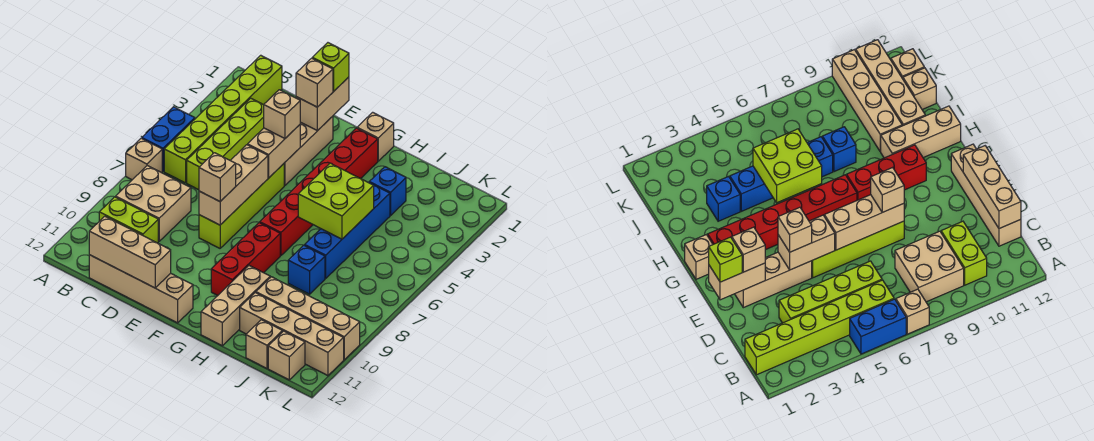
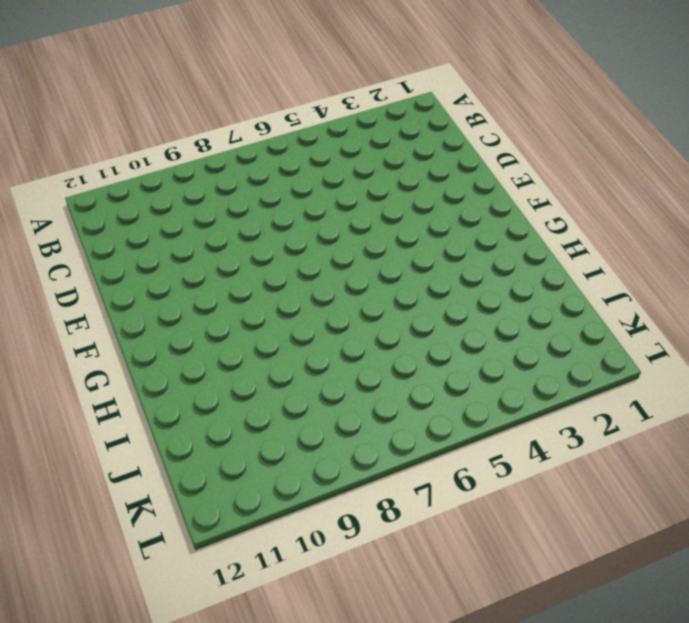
none -> blue 1x2 brick [142,107,195,171]
none -> tan 1x1 brick [126,138,162,180]
none -> lime 1x6 brick [164,55,282,183]

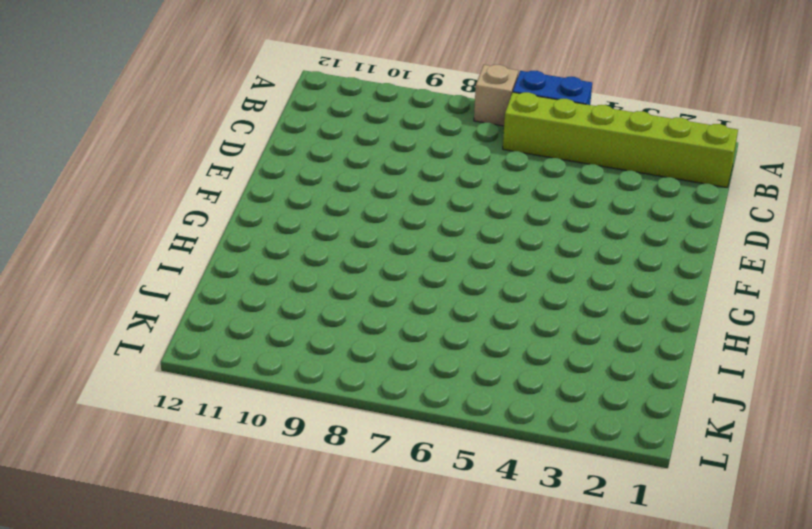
none -> tan 2x2 brick [116,166,191,241]
none -> lime 1x2 brick [99,197,158,243]
none -> lime 1x4 brick [187,98,264,190]

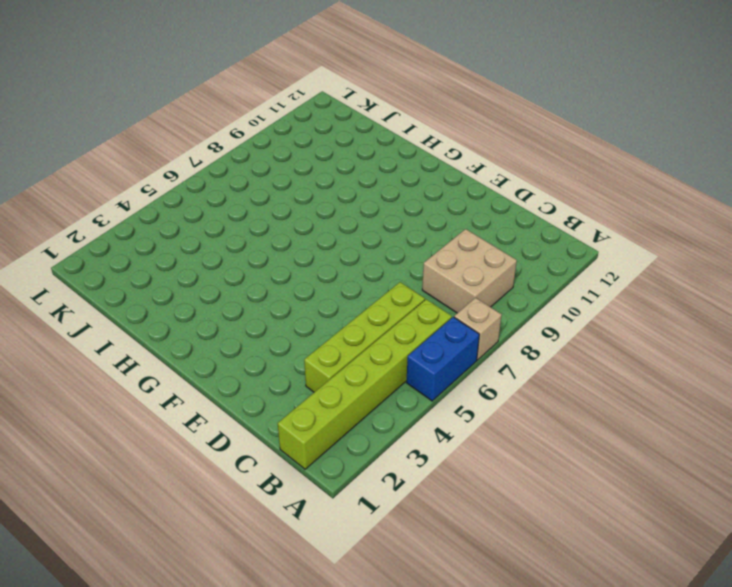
none -> lime 1x2 brick [99,197,158,243]
none -> tan 1x4 brick [89,255,193,323]
none -> tan 1x3 brick [284,116,333,186]

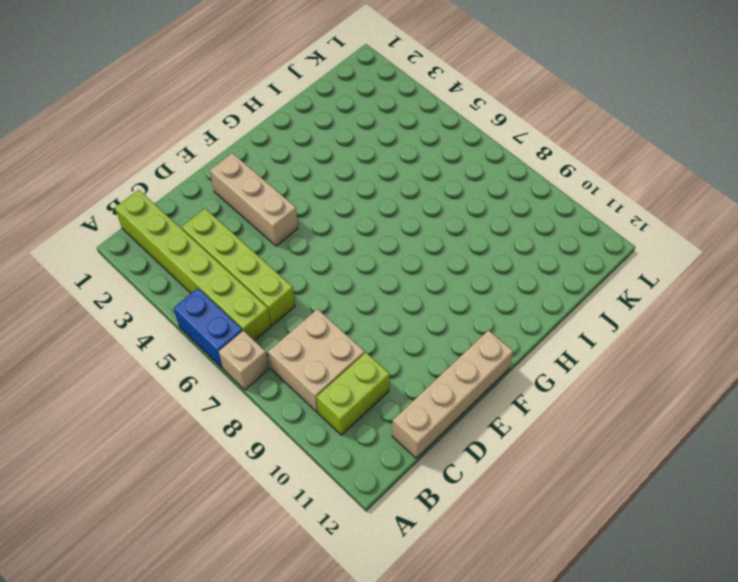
none -> lime 1x4 brick [199,164,284,248]
none -> tan 1x1 brick [357,112,394,161]
none -> red 1x6 brick [260,128,378,256]

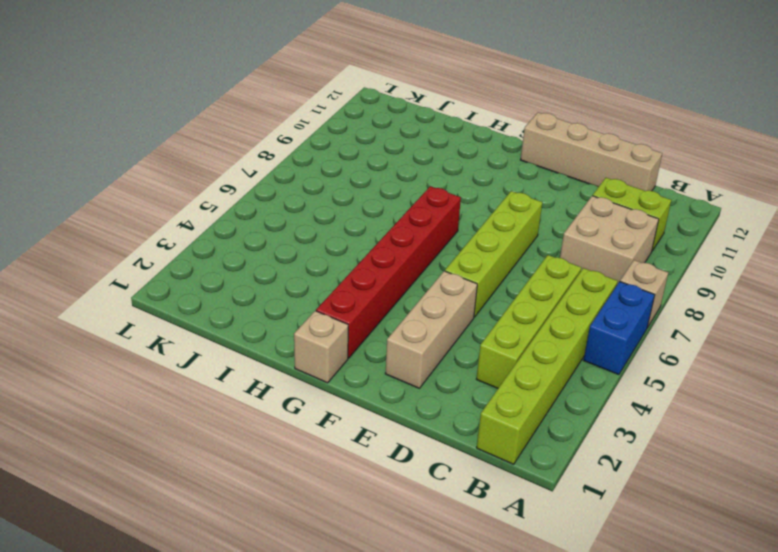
none -> red 1x3 brick [211,222,280,295]
none -> tan 1x3 brick [201,266,270,346]
none -> blue 1x1 brick [369,167,406,215]

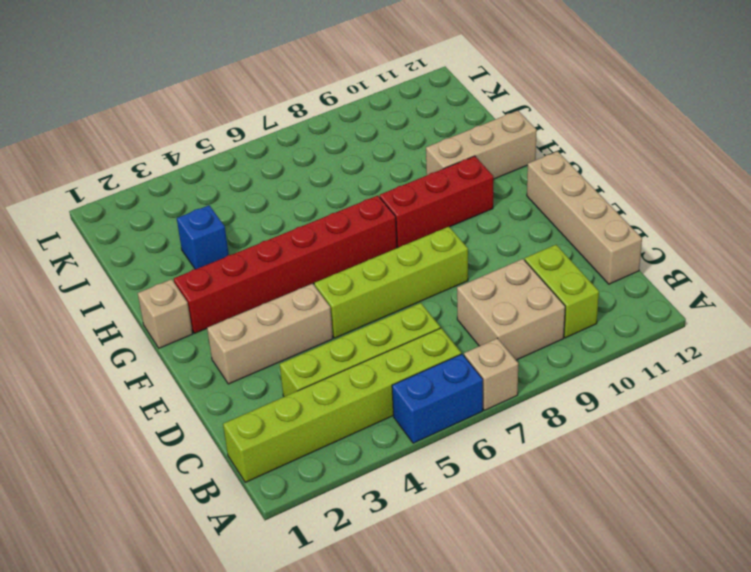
none -> blue 1x4 brick [305,182,390,278]
none -> blue 1x1 brick [288,245,325,294]
none -> tan 1x4 brick [256,277,360,360]

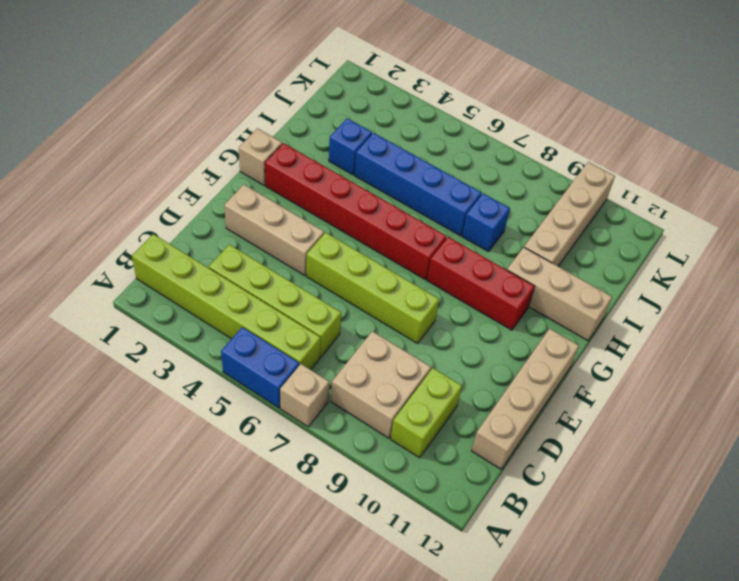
none -> tan 1x4 brick [240,293,344,376]
none -> tan 1x1 brick [246,320,283,368]
none -> tan 1x1 brick [268,331,305,380]

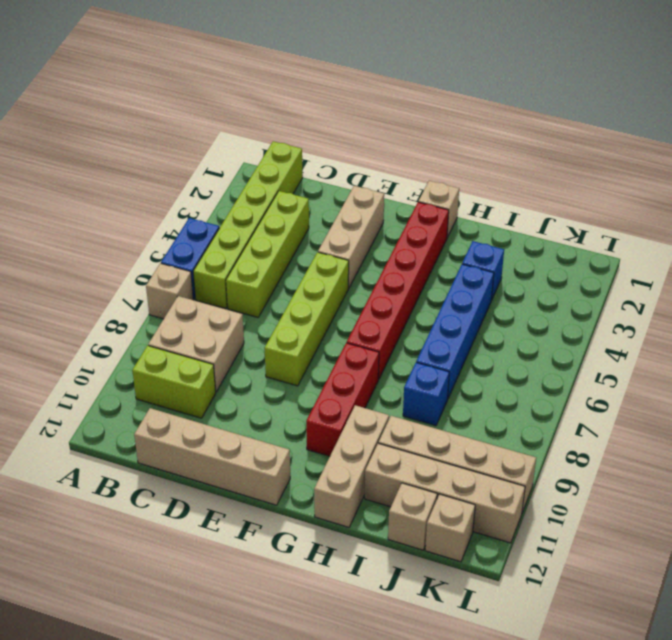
none -> tan 1x3 brick [89,216,171,288]
none -> tan 1x2 brick [296,77,349,131]
none -> tan 1x2 brick [248,125,300,178]

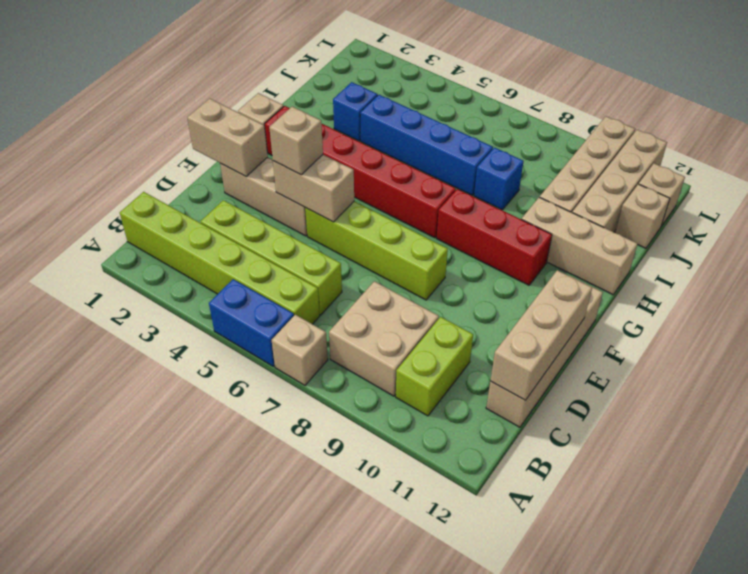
none -> tan 1x3 brick [199,145,268,225]
none -> lime 2x2 brick [298,163,374,239]
none -> lime 1x1 brick [312,43,349,91]

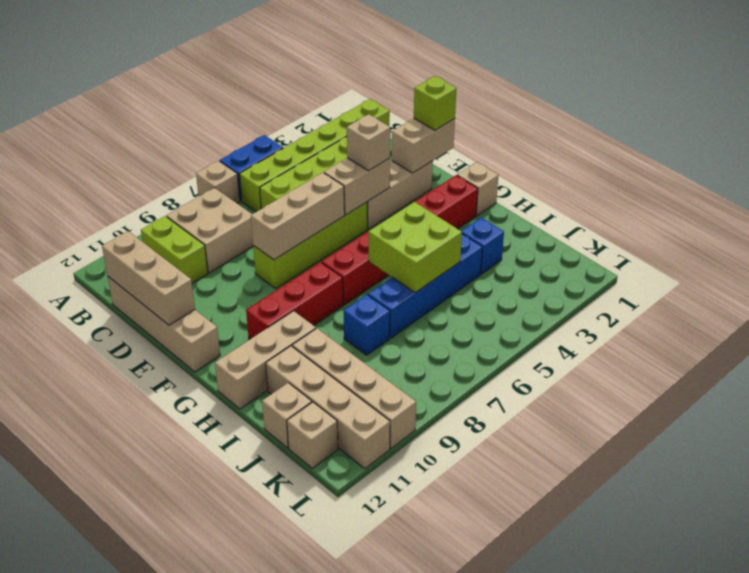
none -> tan 1x1 brick [296,58,333,107]
none -> tan 1x1 brick [199,153,236,201]

